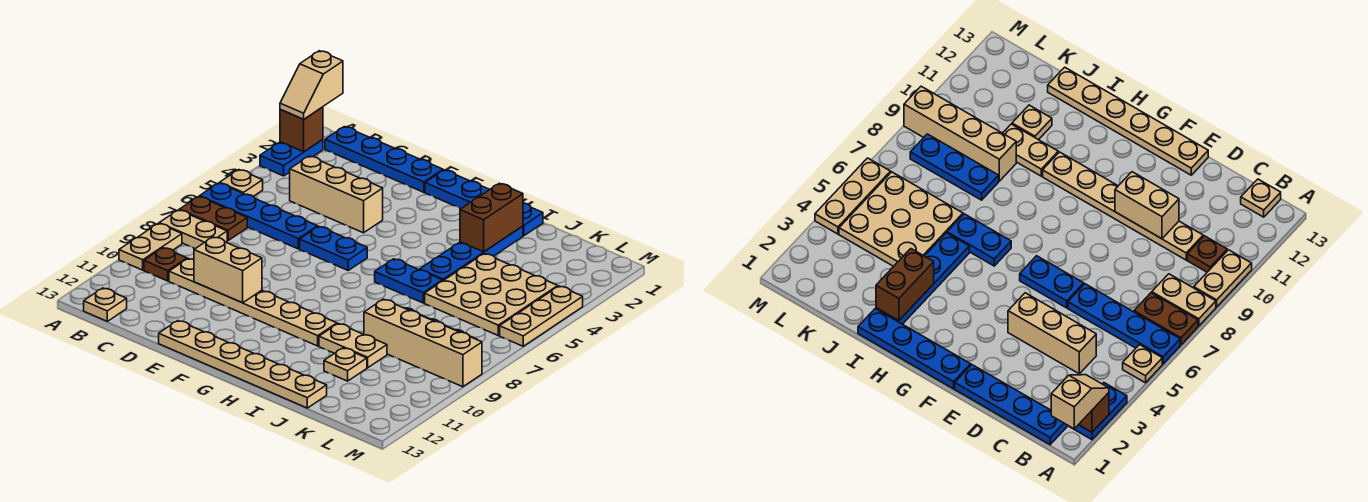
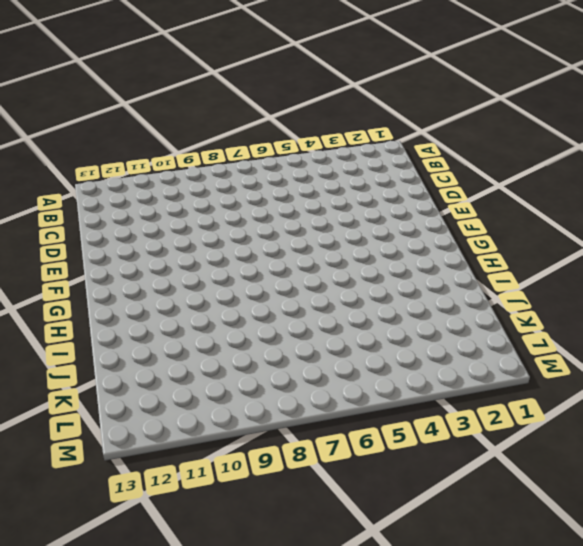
none -> blue 1x2 plate [260,140,323,176]
none -> tan 1x1 plate [220,170,263,196]
none -> blue 1x4 plate [200,183,317,249]

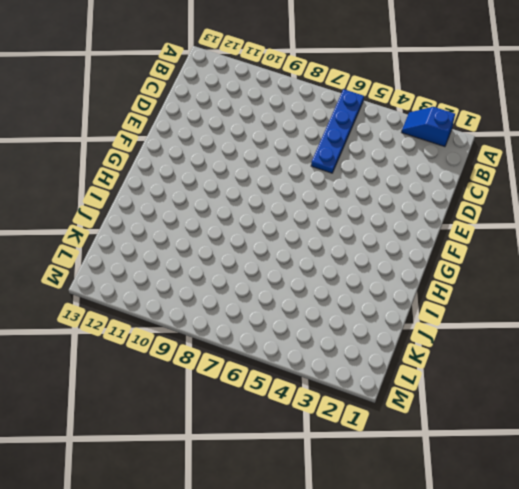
blue 1x2 slope [402,107,455,147] -> blue 1x2 plate [260,140,323,176]
none -> tan 1x1 plate [220,170,263,196]
none -> brown 1x2 plate [179,196,247,241]
none -> tan 1x2 plate [159,210,227,249]

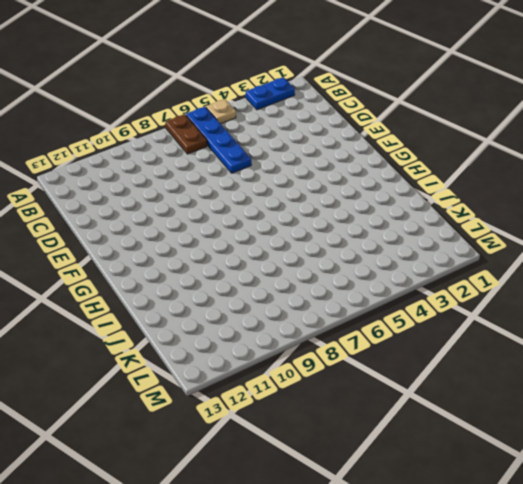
none -> tan 1x2 plate [159,210,227,249]
none -> tan 1x2 plate [119,223,182,270]
none -> blue 1x4 plate [325,127,443,192]

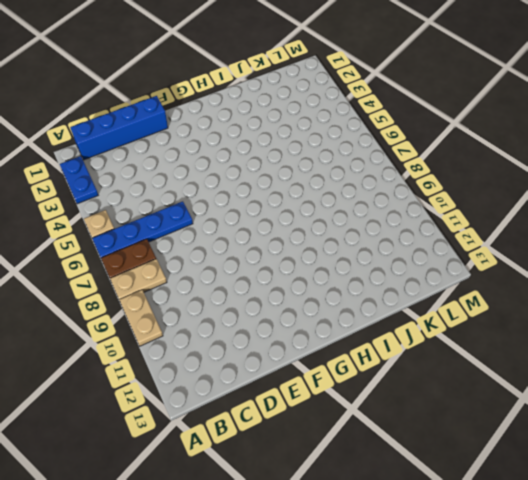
blue 1x4 brick [70,96,168,160] -> blue 1x4 plate [325,127,443,192]
none -> brown 1x1 plate [144,248,187,281]
none -> tan 1x1 plate [84,288,127,321]
none -> tan 1x3 brick [290,156,383,233]

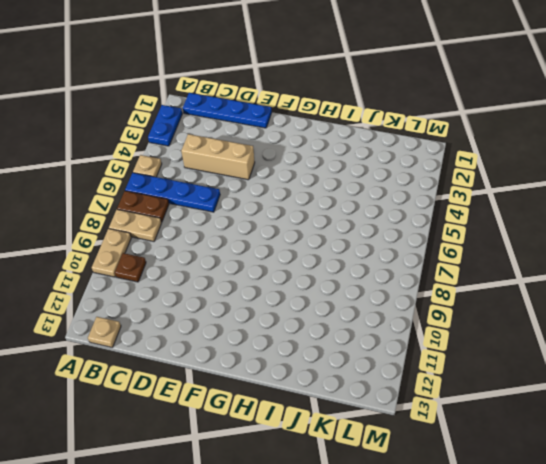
none -> tan 1x6 plate [169,259,337,346]
none -> blue 1x2 plate [300,226,367,270]
none -> tan 1x6 plate [159,321,327,408]

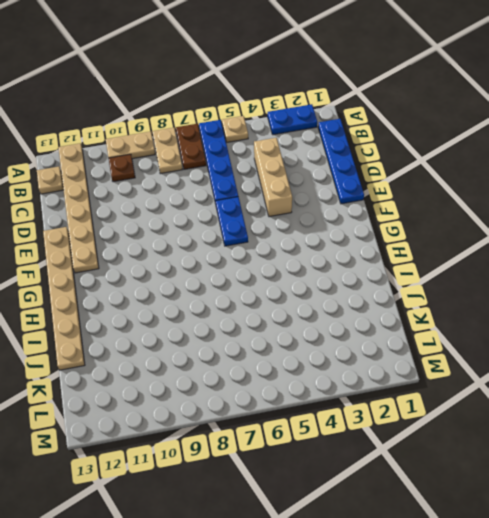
tan 1x6 plate [58,143,99,273] -> tan 1x6 plate moved to [169,259,337,346]
none -> blue 1x4 plate [425,170,543,236]
none -> blue 1x2 plate [375,259,442,303]
none -> blue 1x4 plate [420,226,523,281]

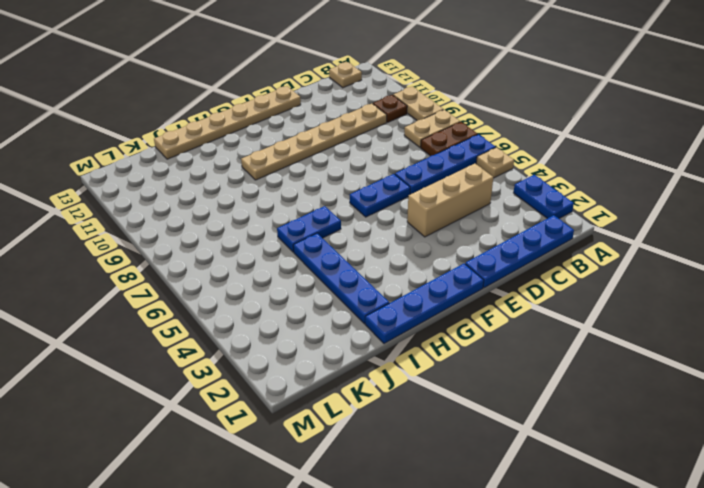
none -> tan 1x2 plate [319,324,387,368]
none -> tan 3x3 plate [425,254,558,335]
none -> blue 1x3 plate [910,134,999,200]

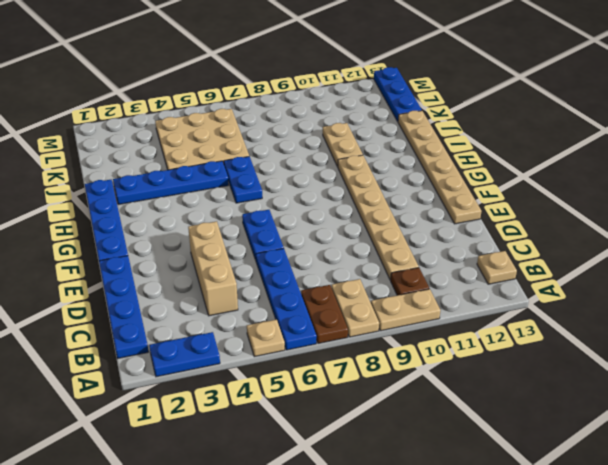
blue 1x3 plate [374,67,422,121] -> blue 1x3 plate moved to [910,134,999,200]
none -> tan 1x4 brick [364,299,482,387]
none -> tan 1x1 plate [324,348,367,381]
none -> tan 1x3 plate [500,286,583,346]

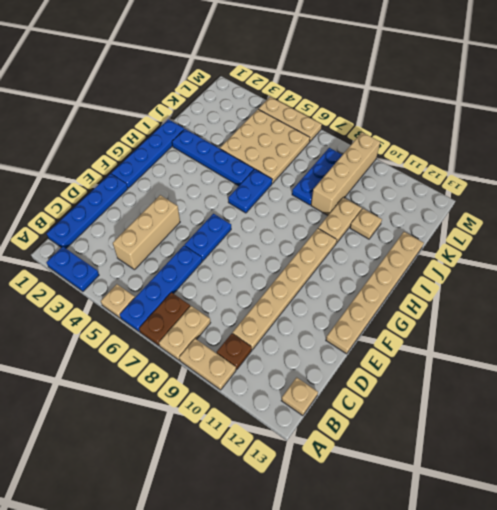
none -> brown 1x1 brick [280,107,323,152]
none -> tan 1x2 brick [194,237,262,303]
none -> brown 1x2 brick [460,183,523,252]

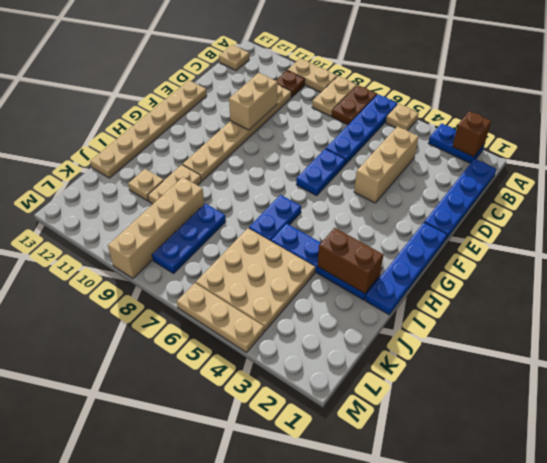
none -> tan 1x2 slope [280,51,343,119]

